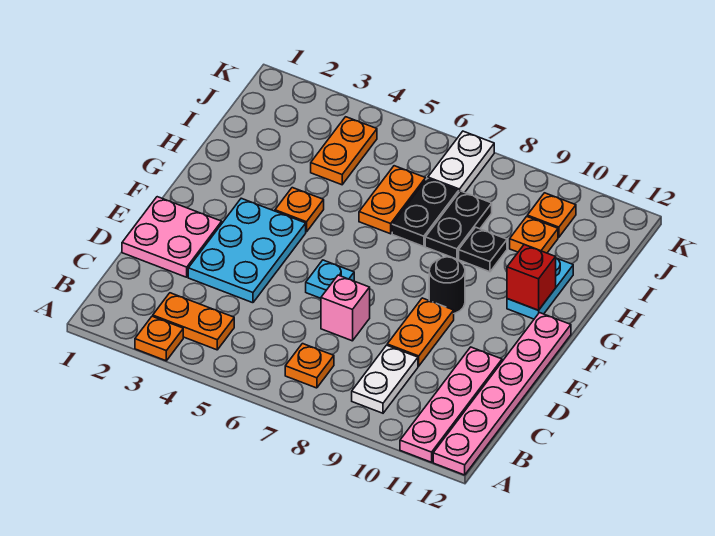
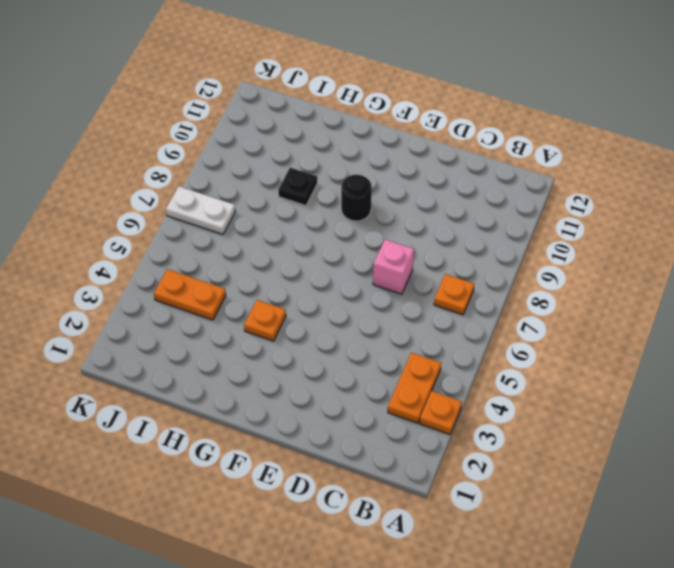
none -> pink 1x4 plate [400,347,502,462]
none -> pink 1x6 plate [433,313,571,475]
none -> white 1x2 plate [352,345,418,413]

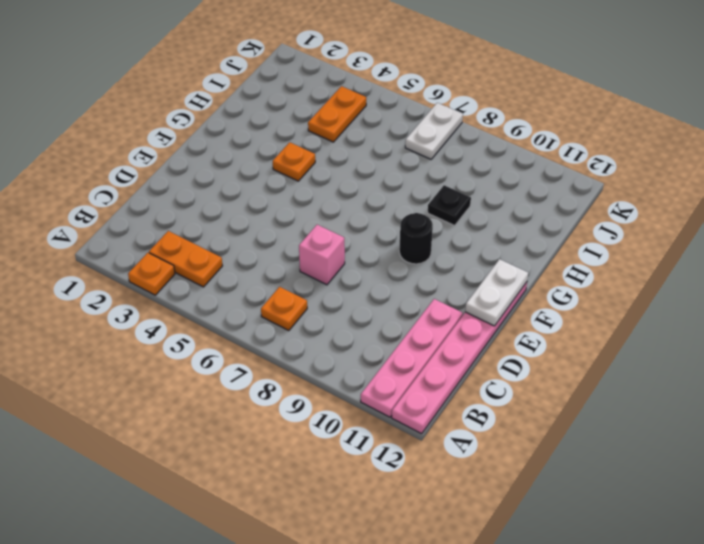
white 1x2 plate [465,259,528,326] -> white 1x2 plate moved to [352,345,418,413]
none -> pink 2x2 plate [122,197,222,277]
none -> cyan 2x3 plate [188,198,306,303]
none -> orange 1x2 plate [387,298,454,366]

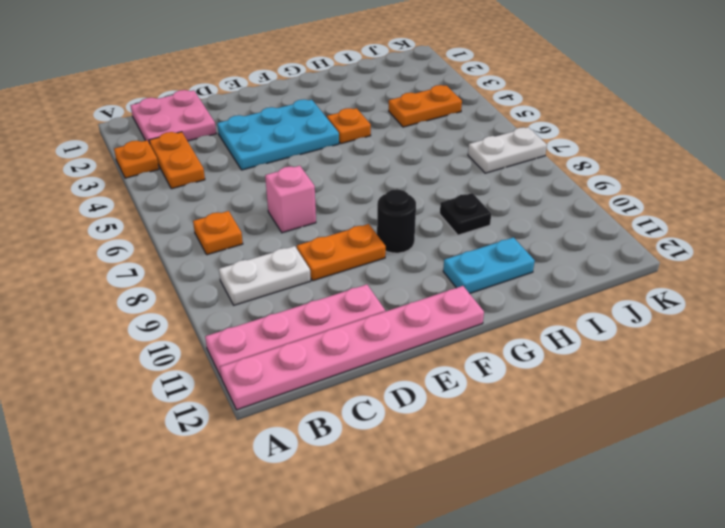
pink 2x2 plate [130,90,216,144] -> pink 2x2 plate moved to [122,197,222,277]
none -> cyan 1x1 plate [306,260,354,298]
none -> orange 1x2 plate [359,166,426,234]
none -> black 1x2 plate [392,178,459,246]

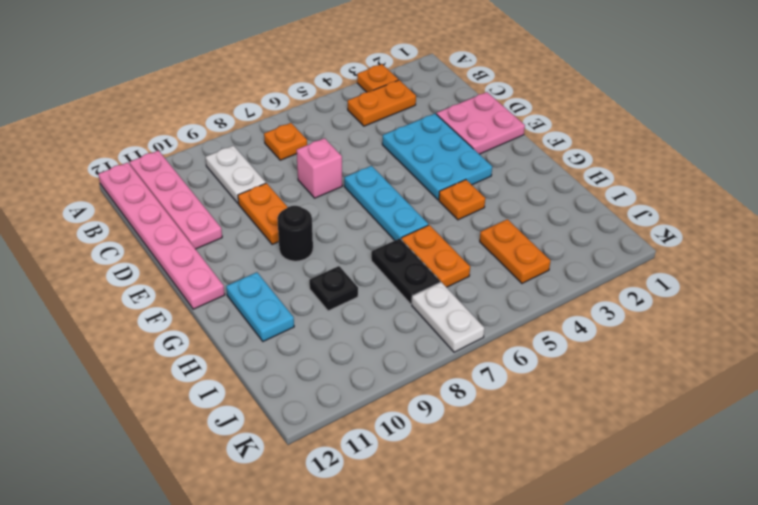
cyan 1x3 plate [344,166,428,240] -> cyan 1x1 plate [306,260,354,298]
none -> black 1x2 plate [425,191,492,259]
none -> orange 1x1 plate [510,216,558,253]
none -> orange 1x1 plate [527,193,576,237]

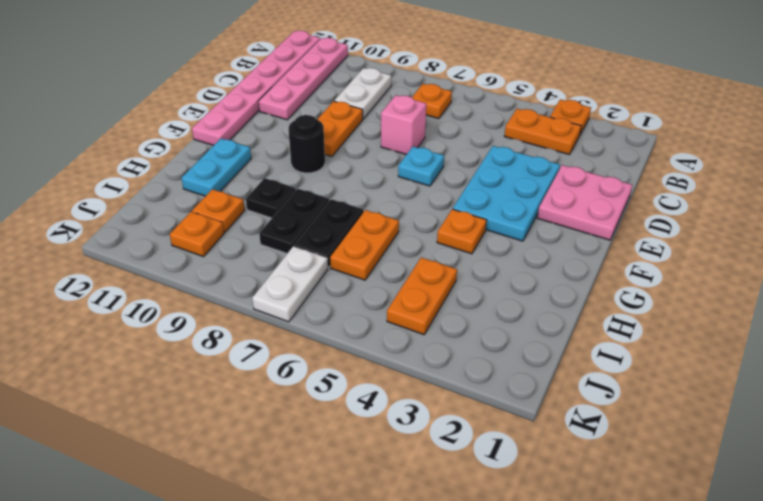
none -> red 1x1 brick [507,245,556,310]

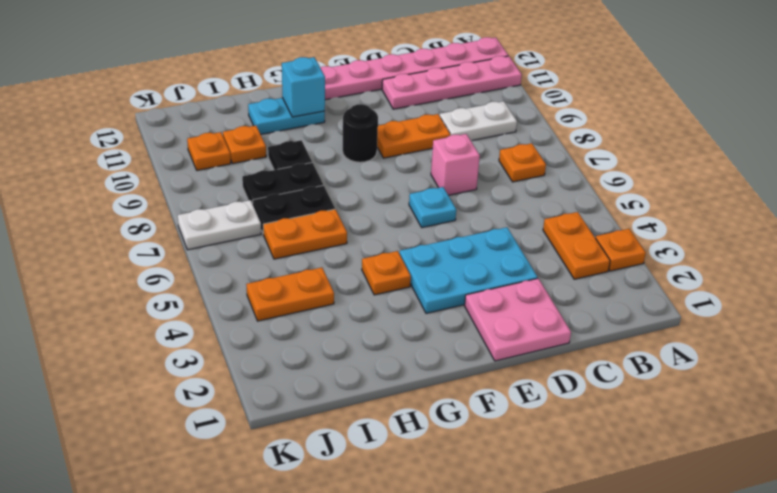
cyan 1x1 brick [282,57,325,117] -> red 1x1 brick [507,245,556,310]

